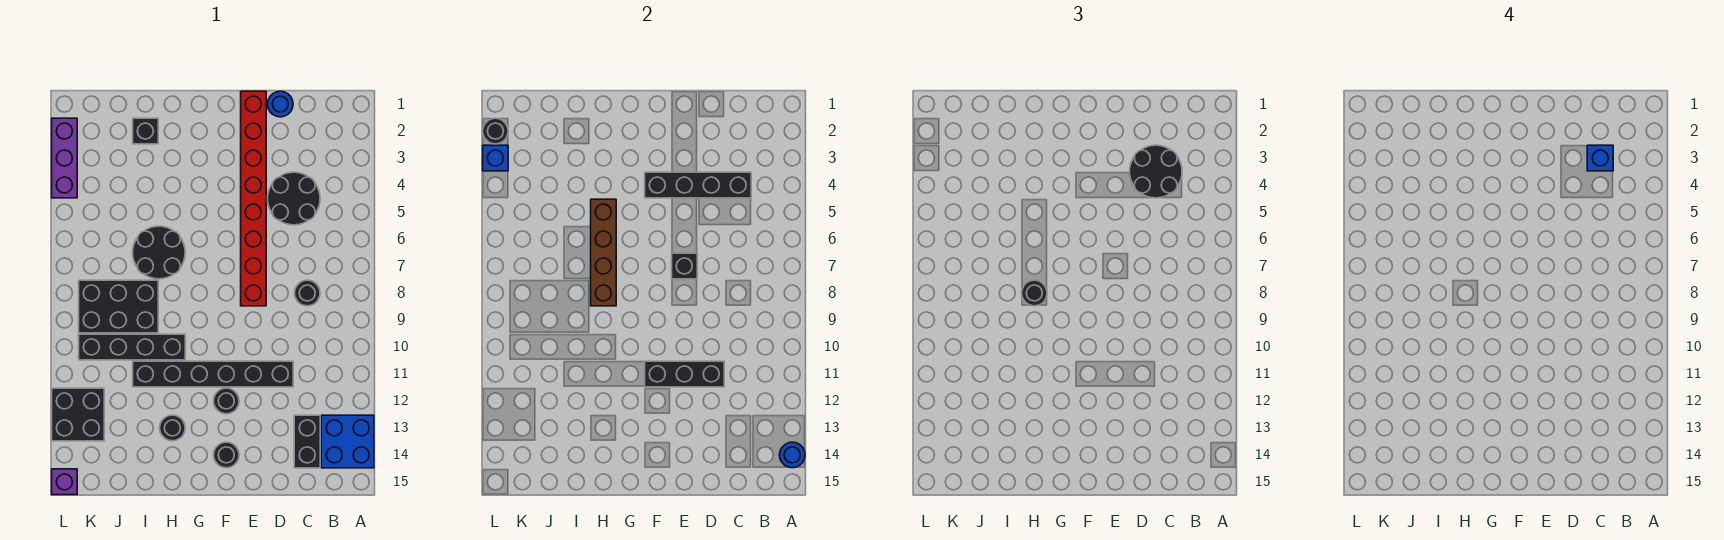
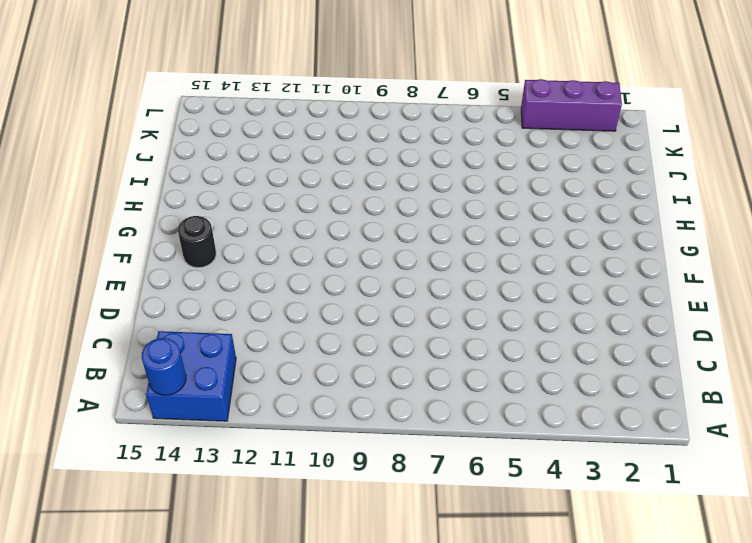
none -> black 2x2 round brick [268,172,320,225]
none -> black 1x1 round brick [295,280,320,306]
none -> black 1x2 brick [294,415,320,468]

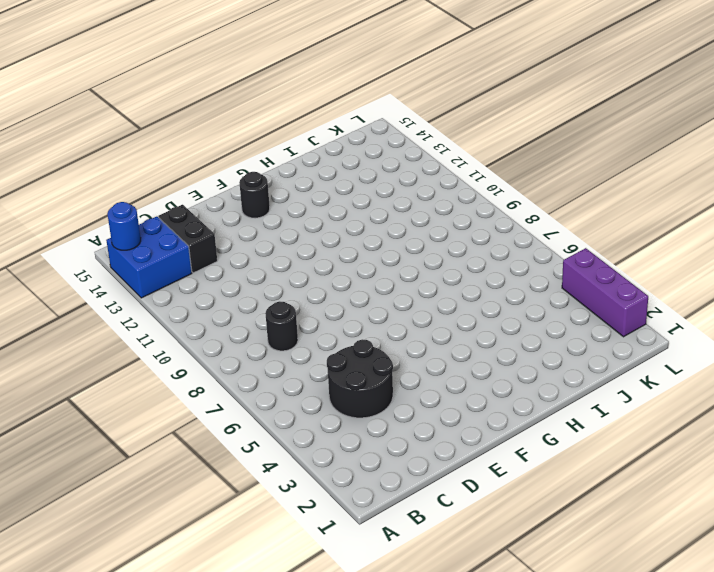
none -> blue 1x1 round brick [268,91,293,117]
none -> black 1x6 brick [133,361,293,387]
none -> red 1x8 brick [241,91,266,306]

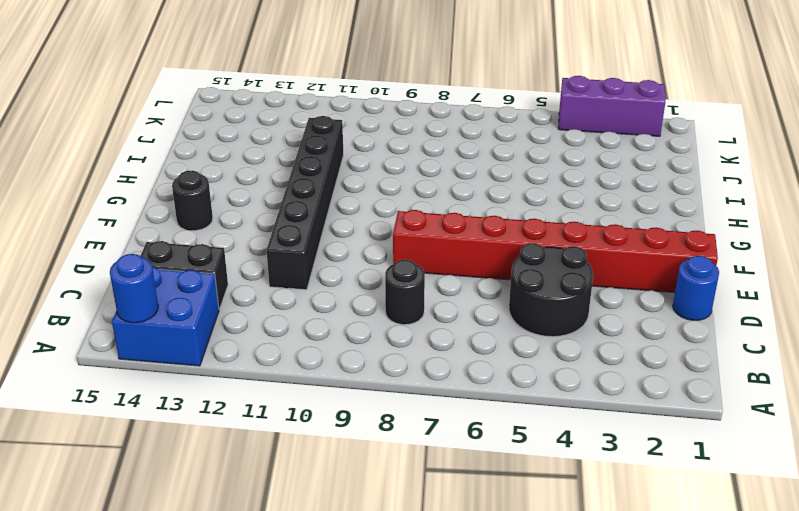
none -> black 1x1 round brick [214,388,239,414]
none -> black 2x2 round brick [133,226,185,279]
none -> black 1x4 brick [79,334,185,360]

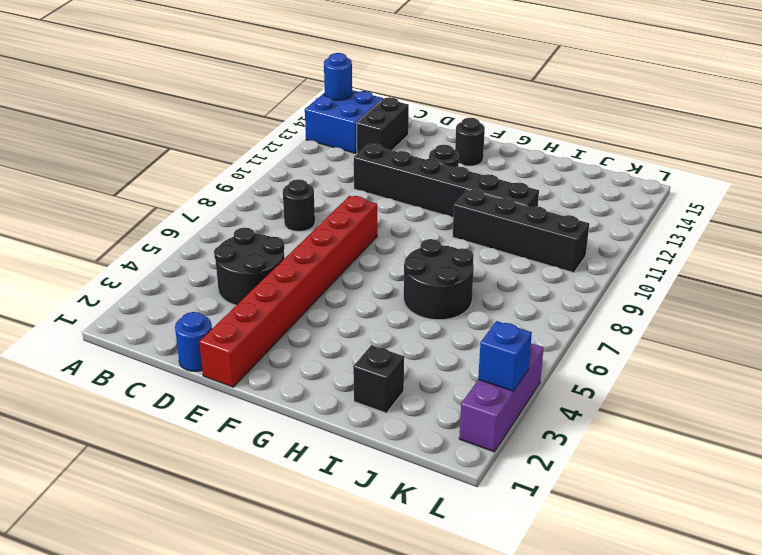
none -> black 1x1 round brick [160,415,185,441]
none -> black 2x3 brick [79,280,158,333]
none -> black 2x2 brick [52,388,104,441]

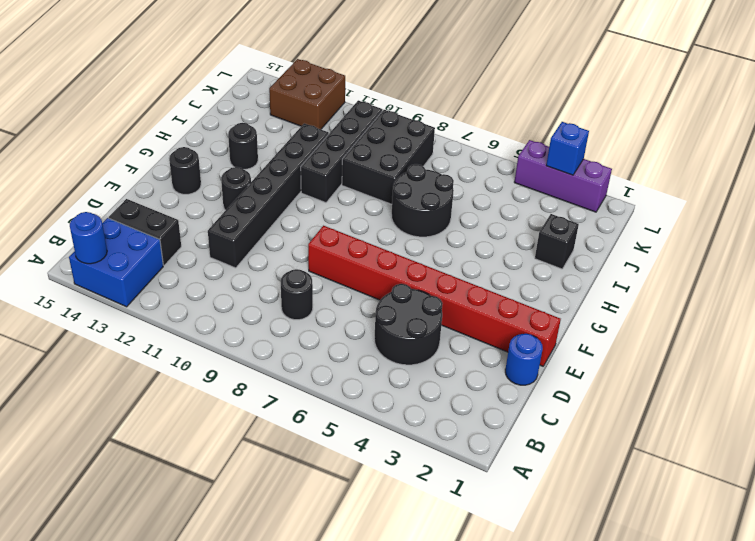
brown 2x2 brick [269,59,345,129] -> black 2x2 brick [52,388,104,441]
none -> purple 1x1 brick [52,469,77,495]
none -> black 1x4 brick [645,172,751,198]
none -> black 1x3 brick [645,361,724,387]

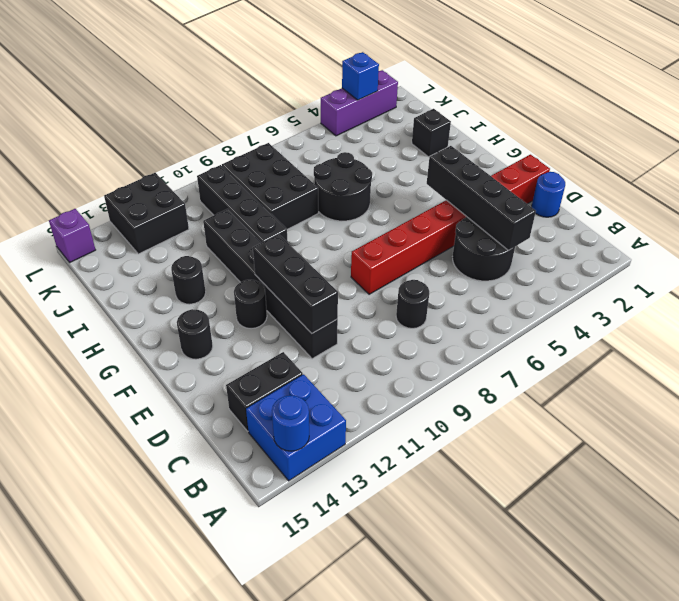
none -> black 1x1 brick [672,253,697,279]
none -> brown 1x4 brick [591,199,616,306]
none -> black 1x1 round brick [483,118,508,144]

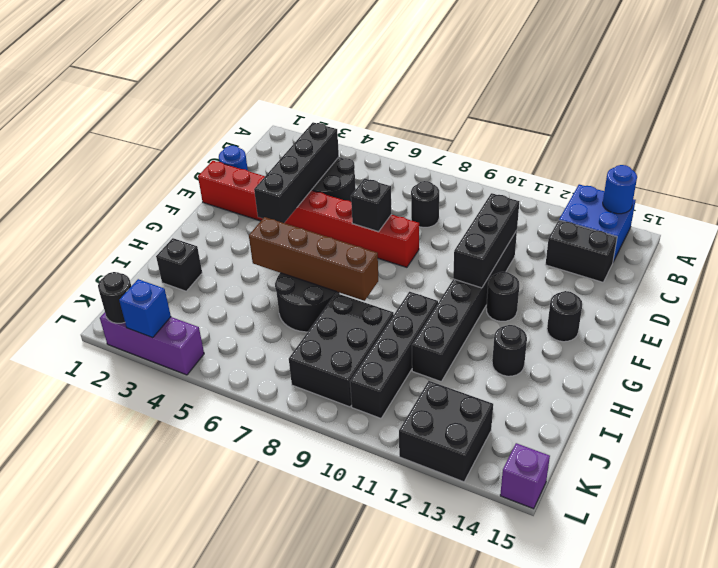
none -> black 2x2 round brick [1130,145,1182,198]
none -> black 1x1 round brick [1022,280,1047,306]
none -> blue 1x1 brick [1587,145,1613,171]

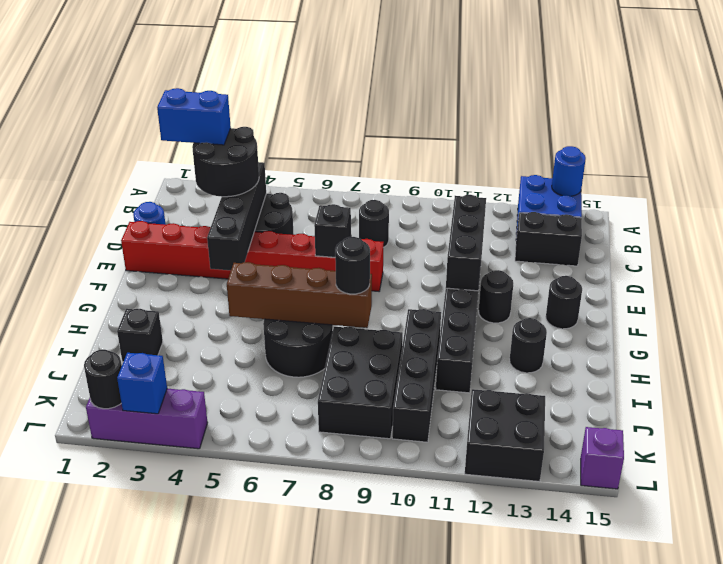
blue 1x2 brick [157,88,231,145] -> blue 1x1 brick [1587,145,1613,171]

